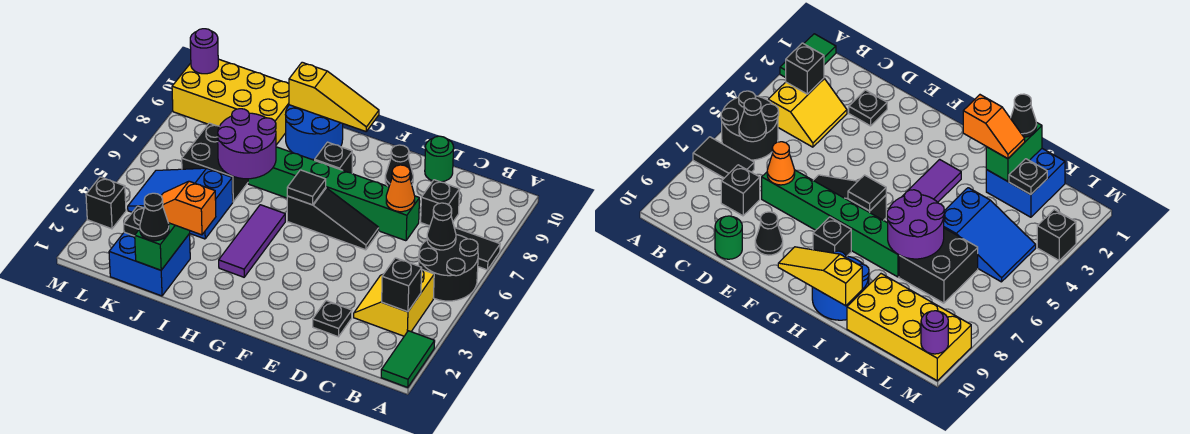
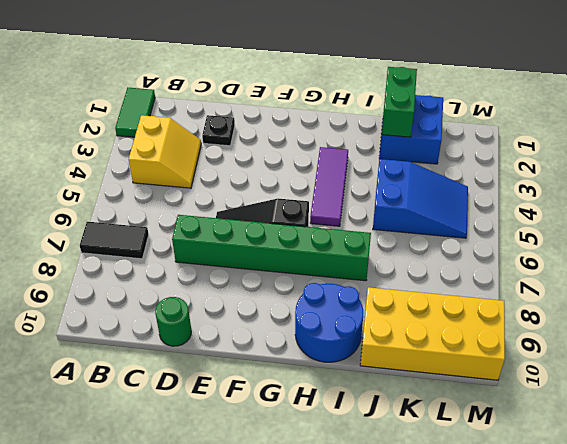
none -> black 2x2 round brick [418,235,478,301]
none -> black 1x1 brick [421,180,460,226]
none -> black 1x1 cone [385,145,413,187]

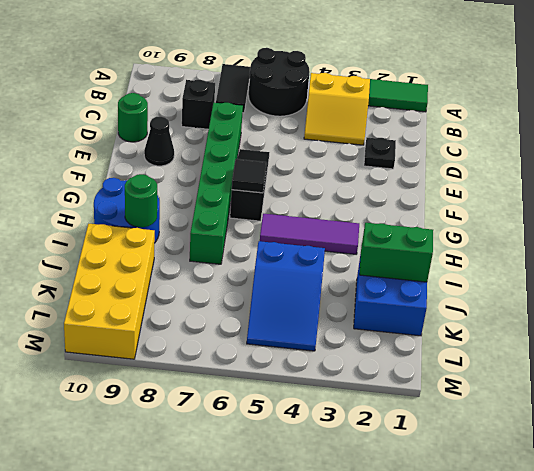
green 1x1 round brick [125,174,157,227] -> none
none -> black 1x1 brick [315,142,352,173]
none -> black 2x2 brick [182,123,248,202]
none -> black 1x1 brick [86,177,126,229]

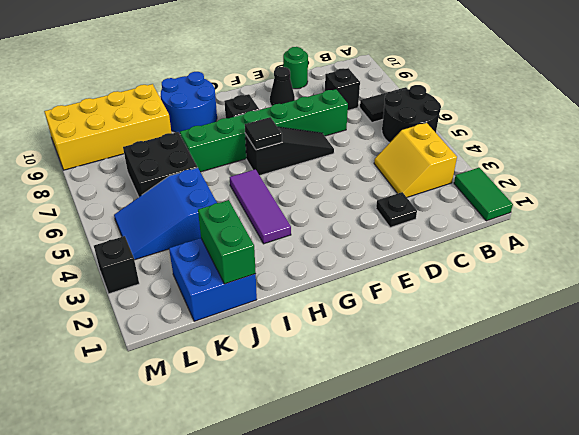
none -> black 1x1 brick [382,258,422,312]
none -> black 1x1 cone [427,203,456,250]
none -> orange 1x1 cone [386,165,415,212]

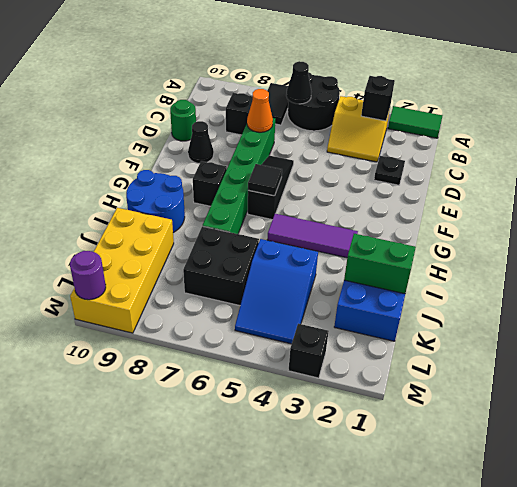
none -> yellow 1x3 slope [289,62,379,131]
none -> purple 2x2 round brick [218,109,276,179]
none -> black 1x1 plate [124,206,144,236]

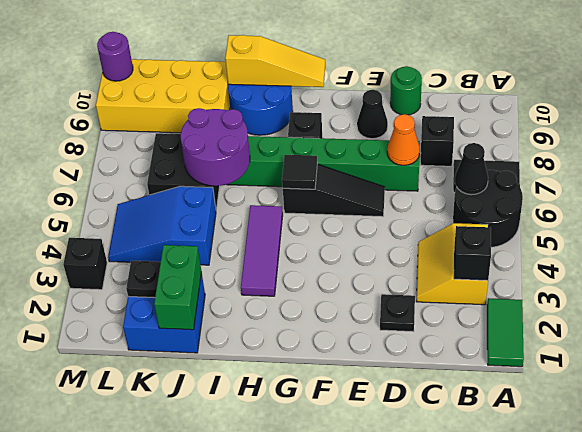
none -> orange 1x2 slope [161,181,216,235]
none -> black 1x1 cone [140,193,169,241]

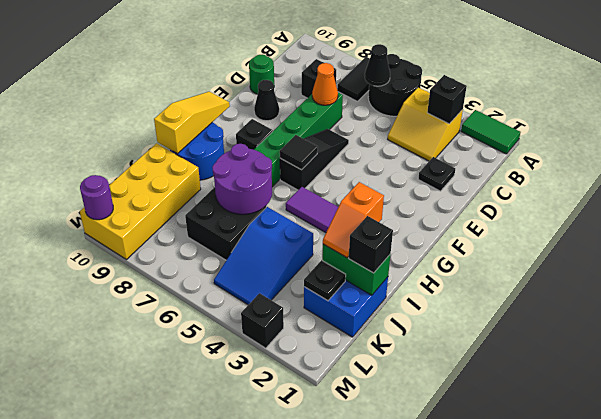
black 1x1 brick [349,216,393,273] -> black 1x1 cone [140,193,169,241]

